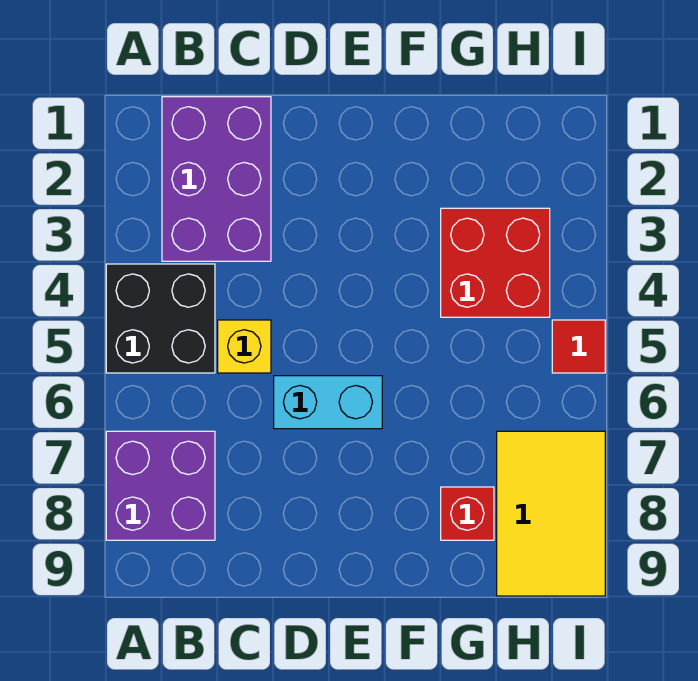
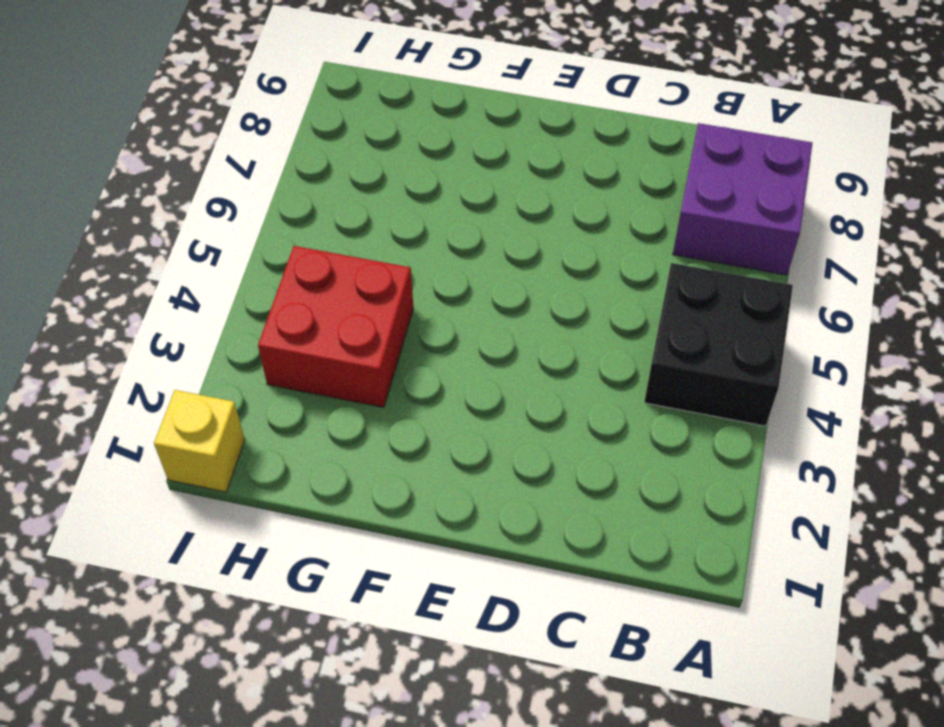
yellow 1x1 brick [154,390,245,492] -> yellow 1x1 brick moved to [218,320,271,373]
none -> purple 2x3 brick [162,97,271,261]
none -> cyan 1x2 brick [274,376,382,429]

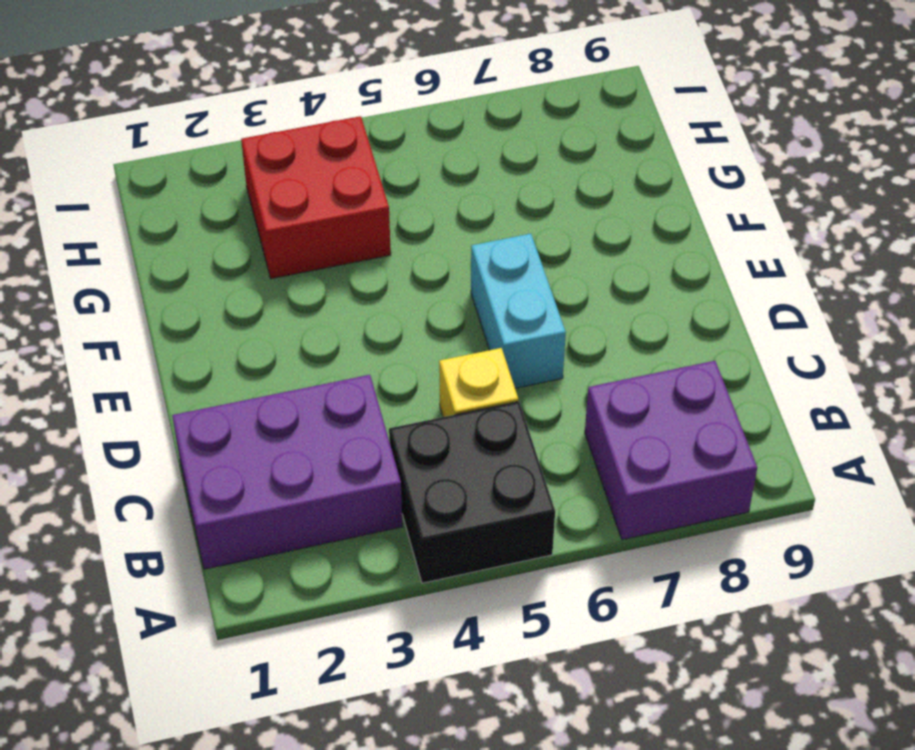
none -> red 1x1 brick [441,487,494,540]
none -> yellow 2x3 tile [497,431,605,596]

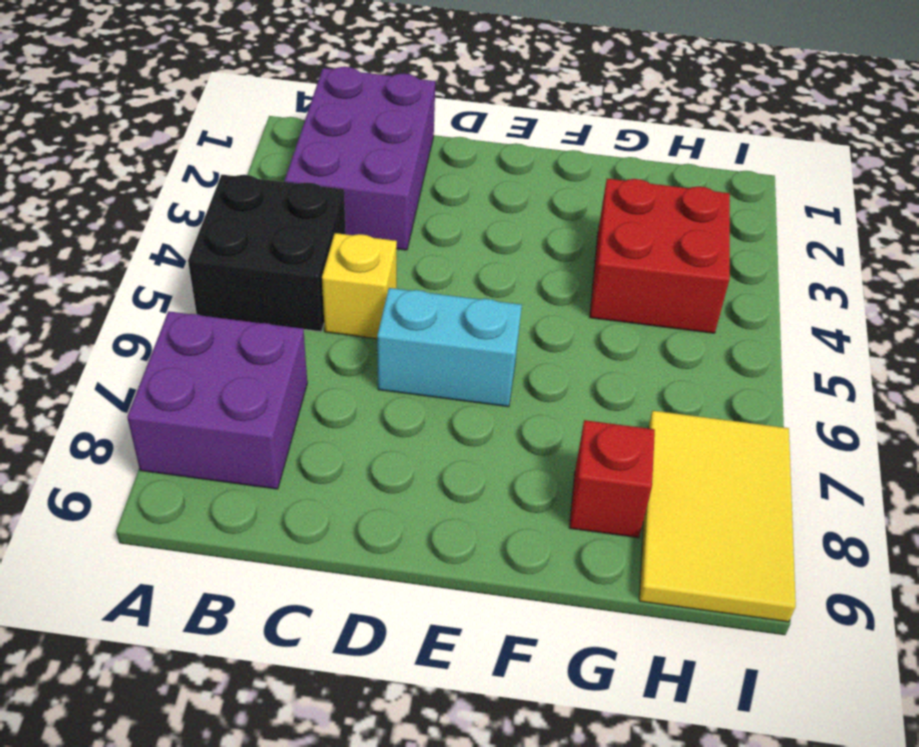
none -> red 1x1 tile [552,320,605,373]

